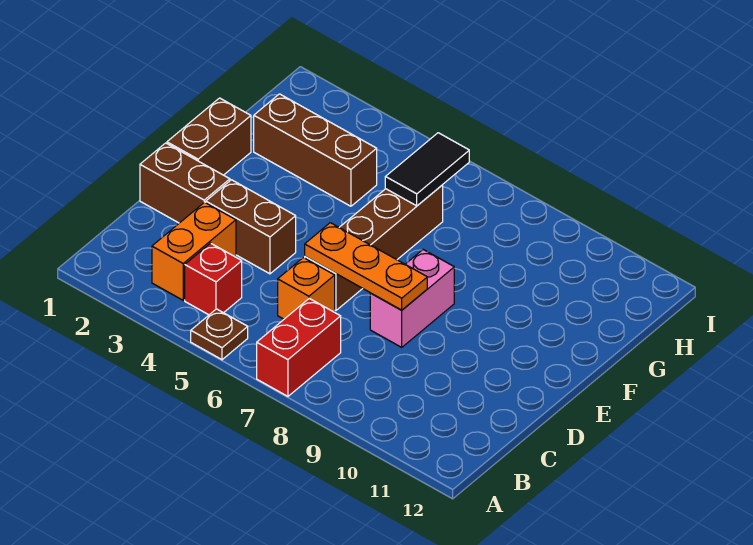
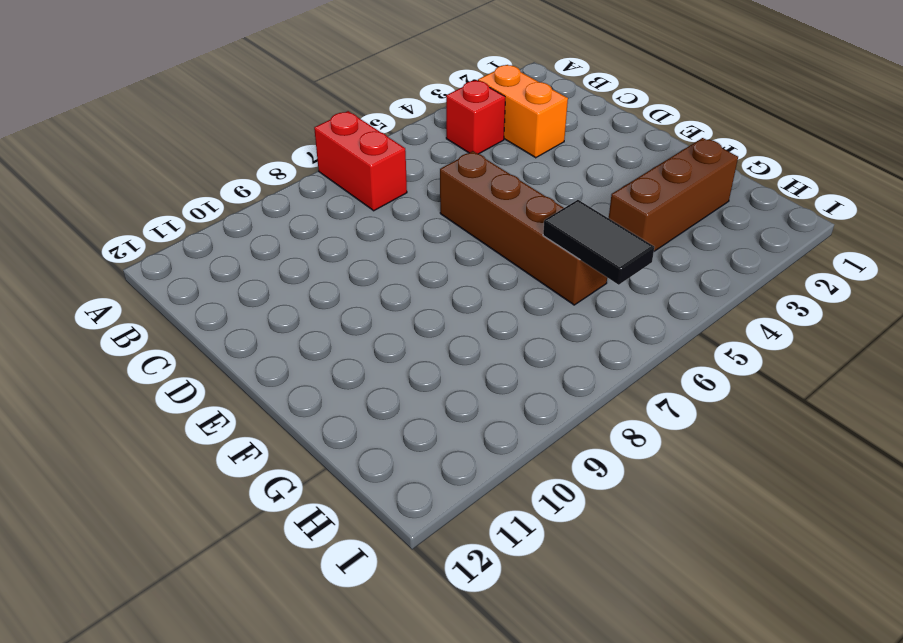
none -> brown 1x1 plate [191,309,248,360]
none -> orange 1x1 brick [278,258,335,319]
none -> brown 1x2 brick [140,143,230,223]

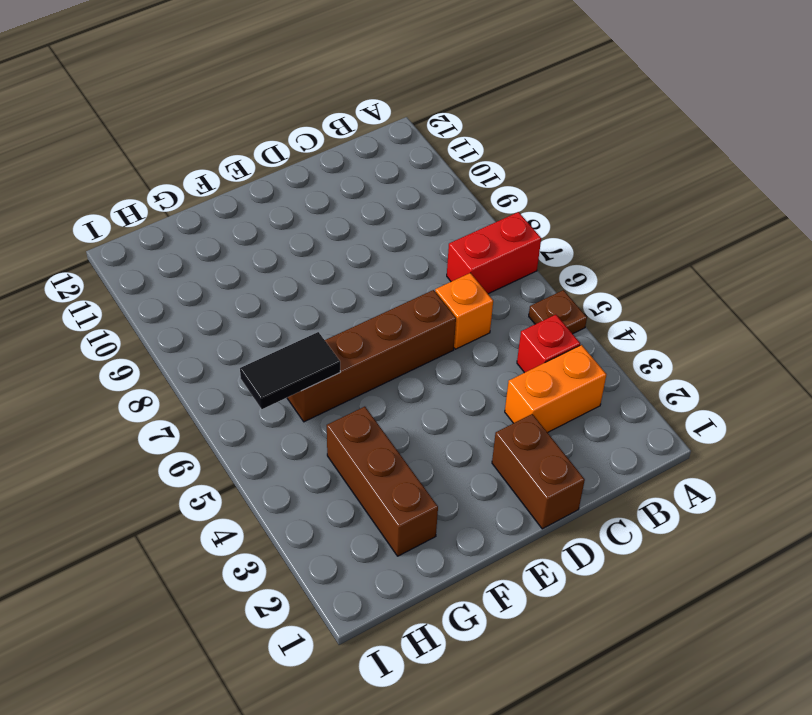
none -> brown 1x2 brick [206,180,296,274]
none -> pink 1x2 brick [370,250,454,347]
none -> brown 1x2 brick [167,98,251,175]

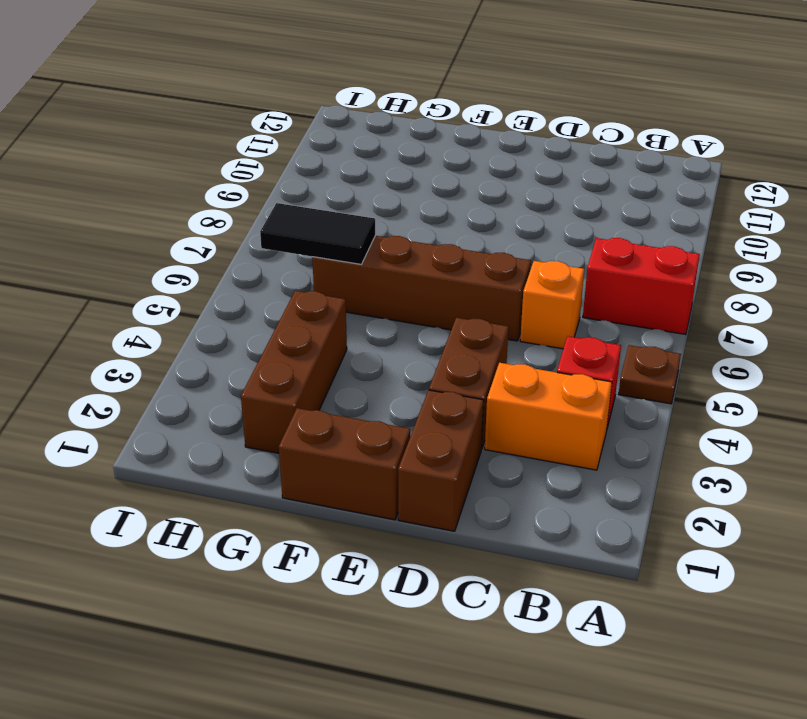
none -> pink 1x2 brick [370,250,454,347]
none -> orange 1x3 plate [305,223,427,310]

